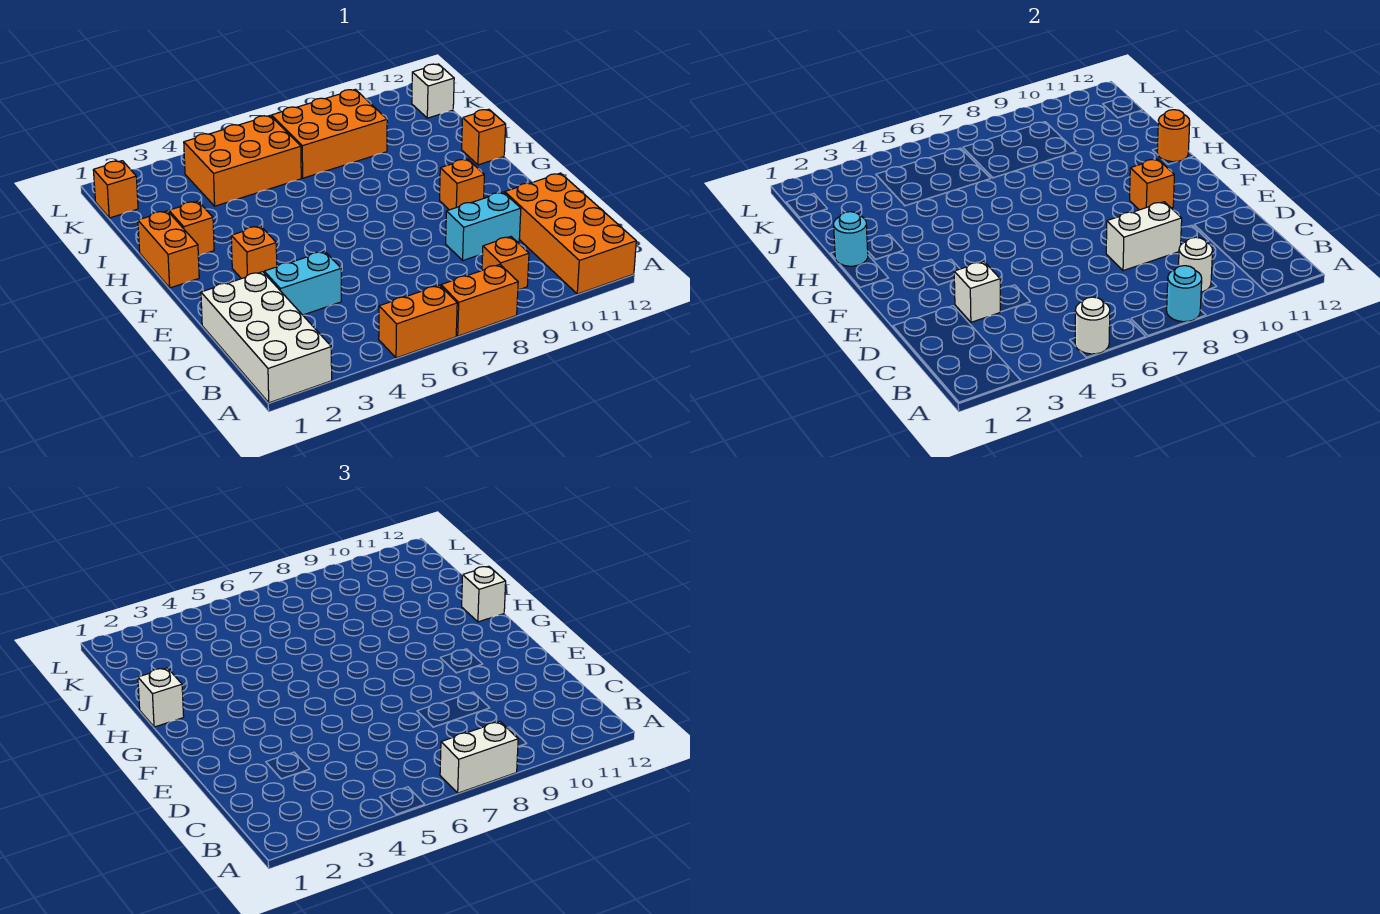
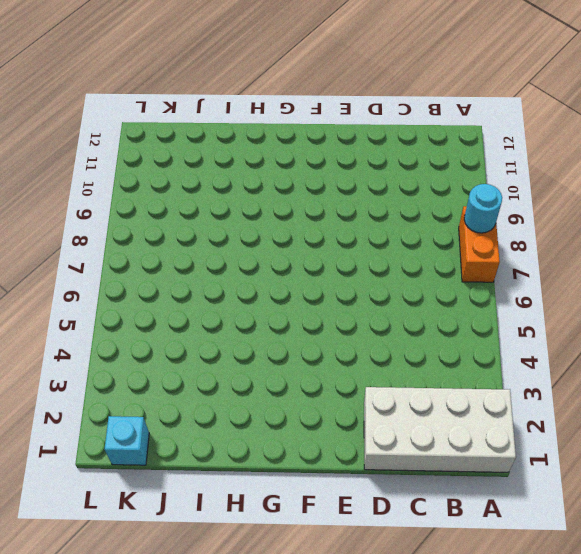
cyan 1x1 brick [105,416,149,465] -> orange 1x1 brick [93,161,138,218]
none -> orange 1x2 brick [379,285,457,358]
none -> orange 2x4 brick [505,173,636,294]
none -> orange 1x1 brick [482,237,529,290]

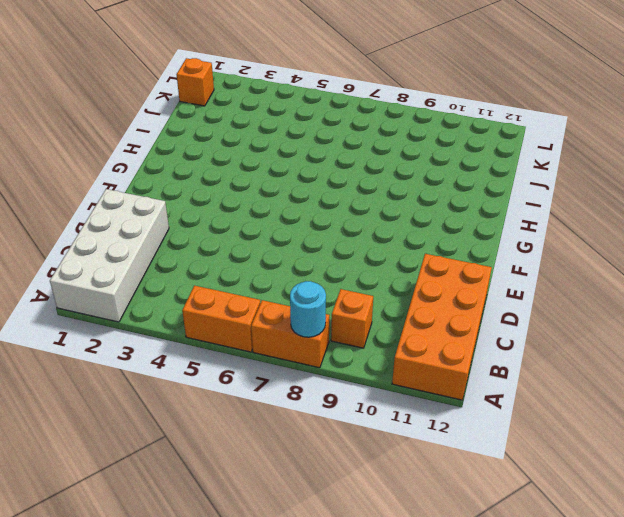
none -> cyan 1x2 brick [264,251,341,315]
none -> cyan 1x2 brick [446,192,521,260]
none -> orange 1x1 brick [231,226,277,279]

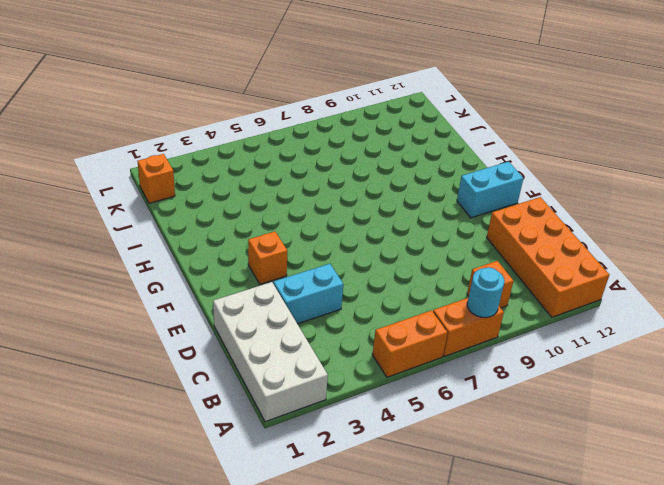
cyan 1x2 brick [457,162,524,218] -> cyan 1x2 brick moved to [446,192,521,260]
none -> orange 1x1 brick [440,159,484,210]
none -> orange 1x2 brick [138,211,199,288]
none -> orange 1x1 brick [169,201,214,256]

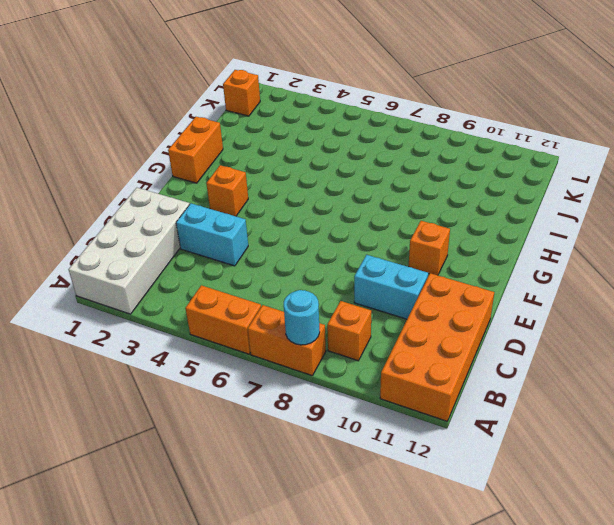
none -> orange 1x1 brick [169,201,214,256]
none -> orange 1x1 brick [462,109,506,165]
none -> orange 2x3 brick [184,116,301,206]

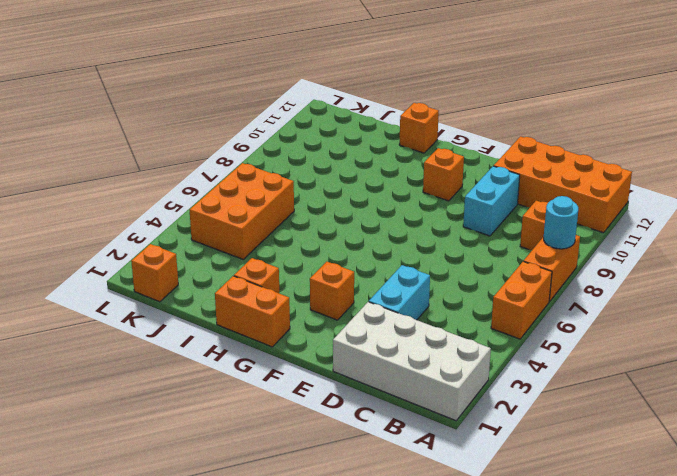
none -> orange 2x3 brick [272,89,387,178]
none -> white 1x1 brick [412,64,454,118]
none -> white 1x1 round brick [1075,297,1110,354]

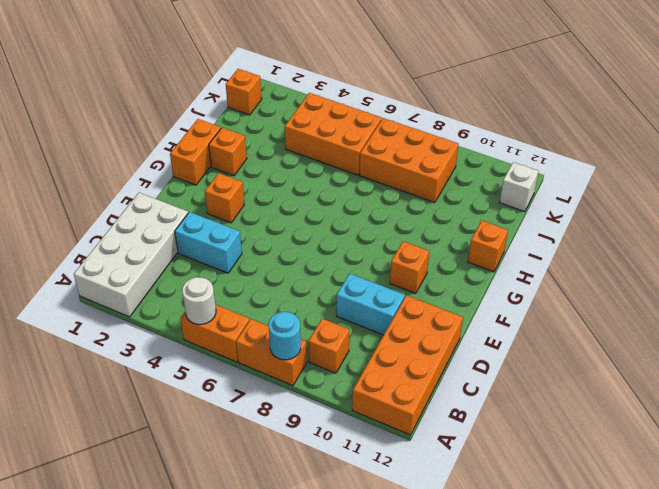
none -> white 1x1 round brick [1179,237,1213,292]
none -> white 1x1 brick [954,261,1000,322]
none -> white 1x2 brick [1106,202,1182,271]

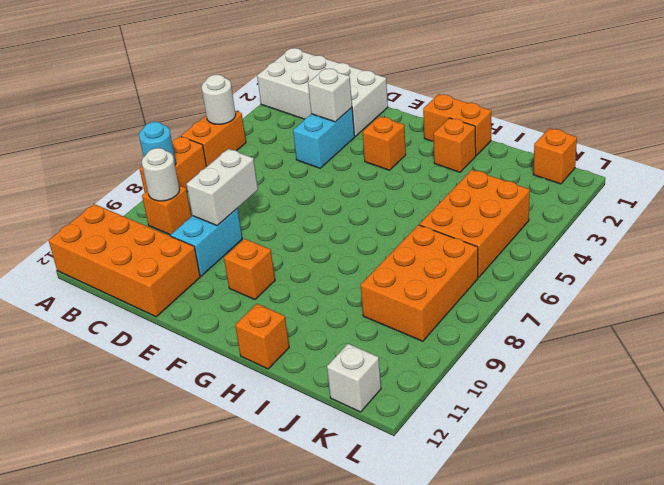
none -> orange 1x1 brick [1130,159,1174,210]
none -> cyan 1x1 round brick [834,212,868,266]
none -> orange 1x1 round brick [1157,110,1190,162]

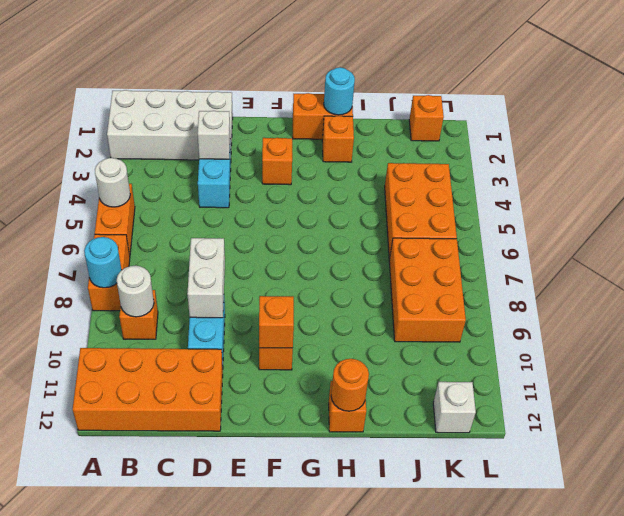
none -> white 1x2 brick [440,722,518,793]
none -> white 1x1 brick [138,668,184,727]
none -> white 1x1 brick [462,566,506,622]

